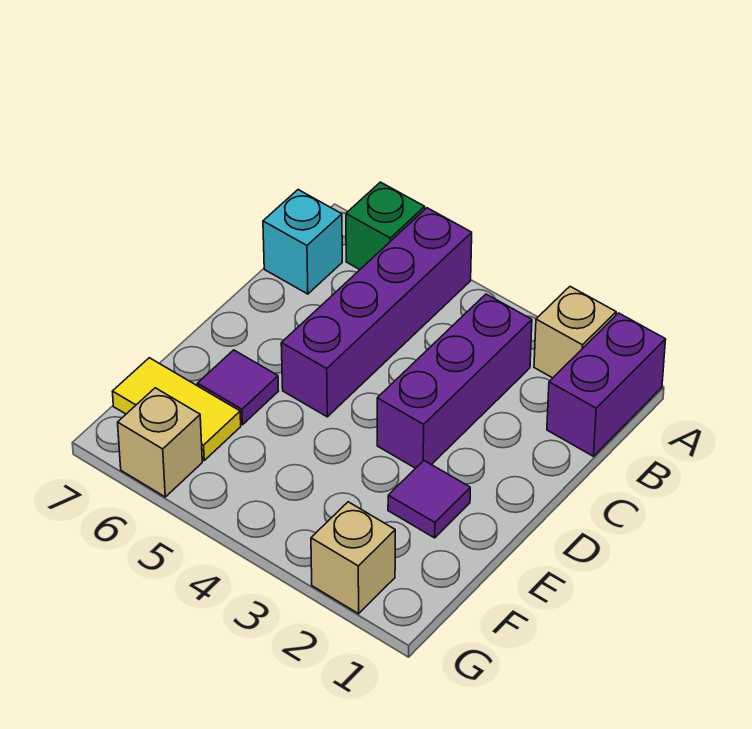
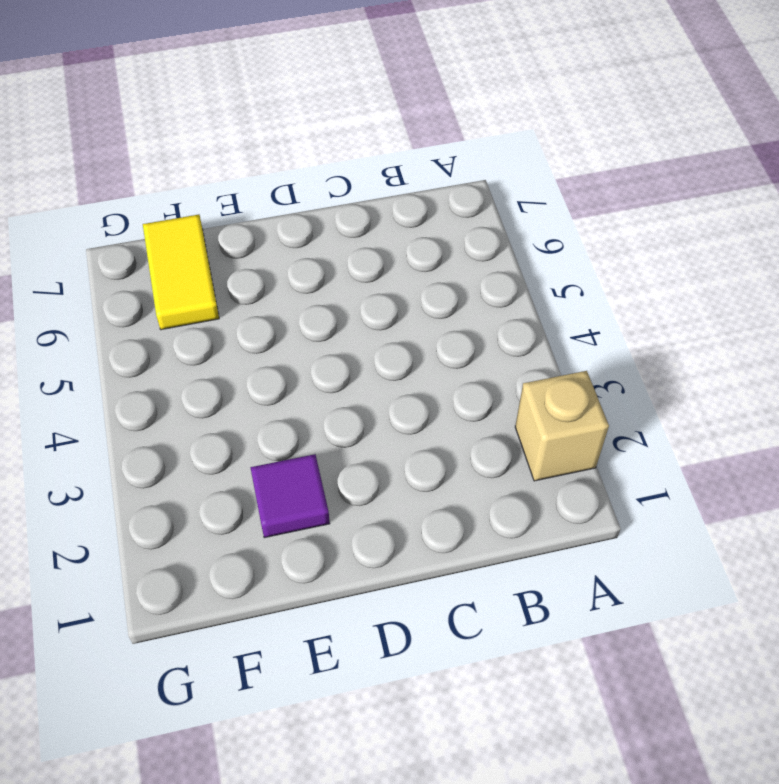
none -> purple 1x2 brick [547,313,666,456]
none -> purple 1x4 brick [281,208,472,417]

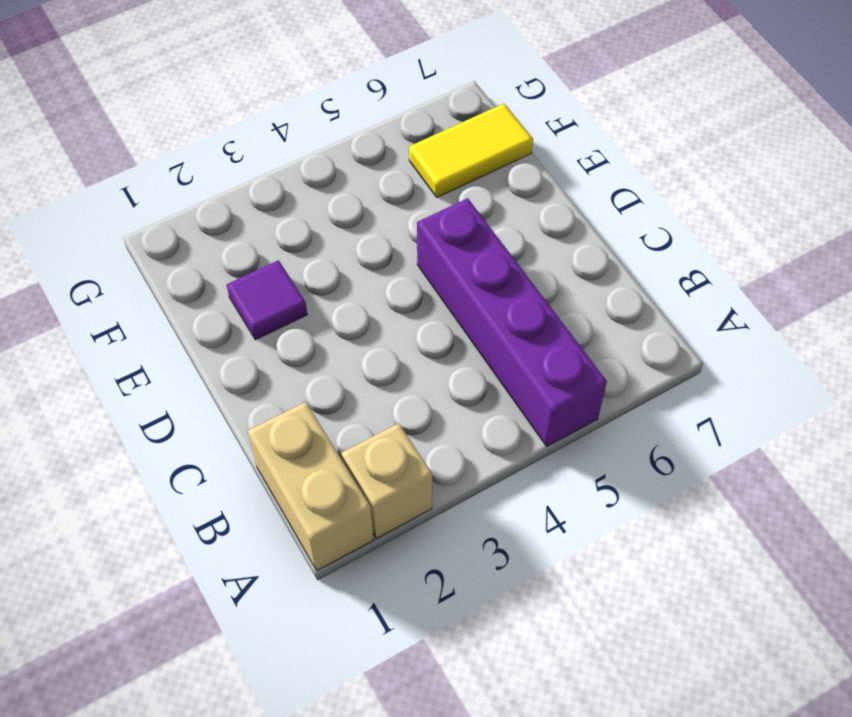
tan 1x2 brick [248,402,374,571] -> purple 1x2 brick [547,313,666,456]
none -> green 1x1 brick [346,182,425,269]
none -> purple 1x3 brick [377,294,532,468]

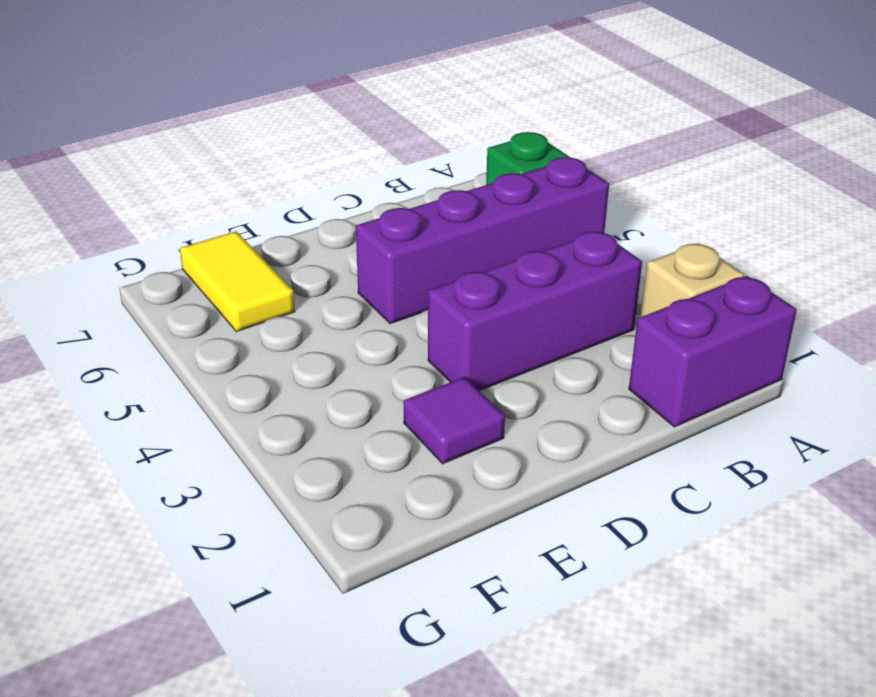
none -> cyan 1x1 brick [263,190,342,294]
none -> purple 1x1 tile [197,350,278,425]

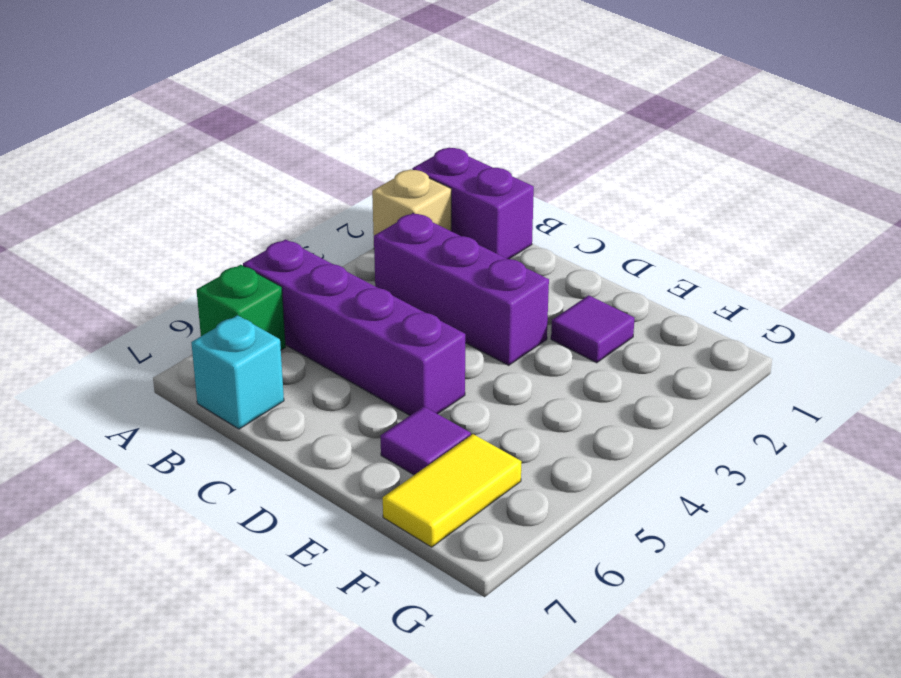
none -> tan 1x1 brick [311,502,395,614]
none -> tan 1x1 brick [118,388,202,497]

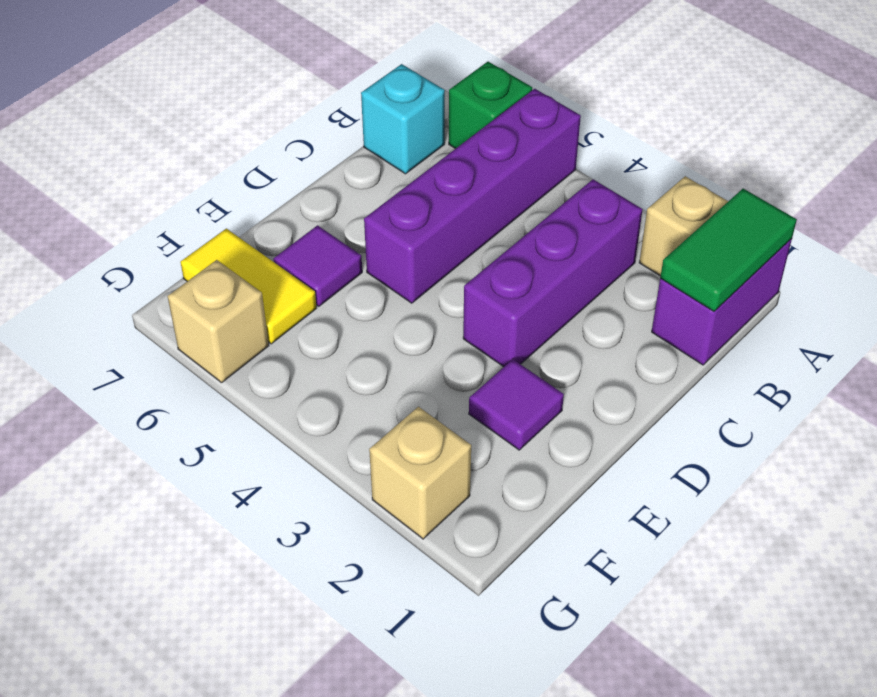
green 1x2 tile [660,189,797,311] -> none

